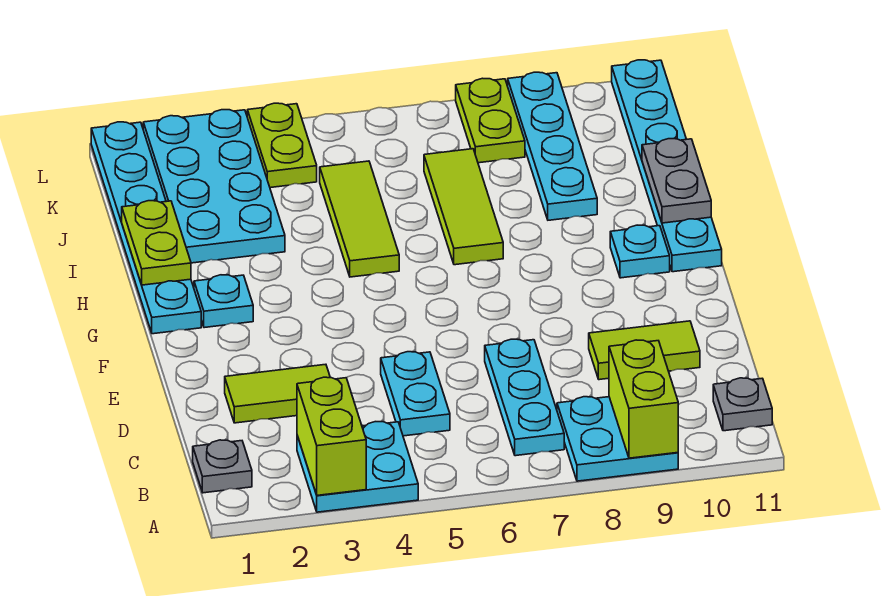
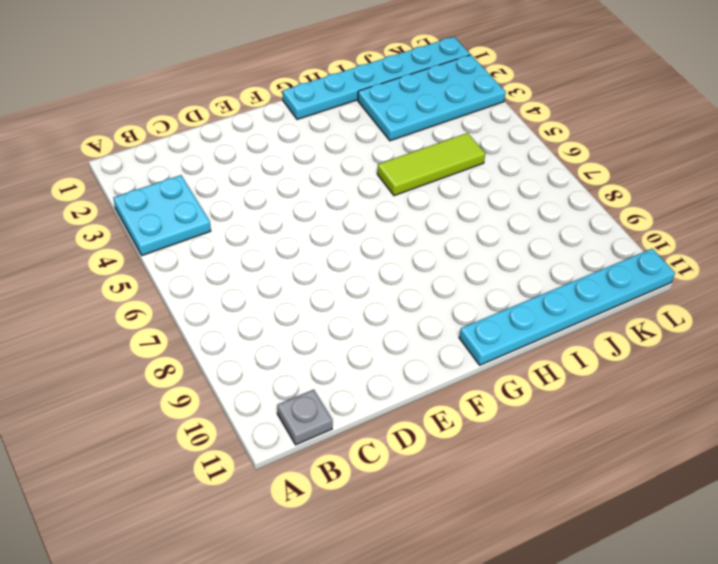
none -> cyan 2x2 plate [557,397,678,481]
none -> grey 1x1 plate [193,440,252,493]
none -> cyan 1x3 plate [485,339,564,456]

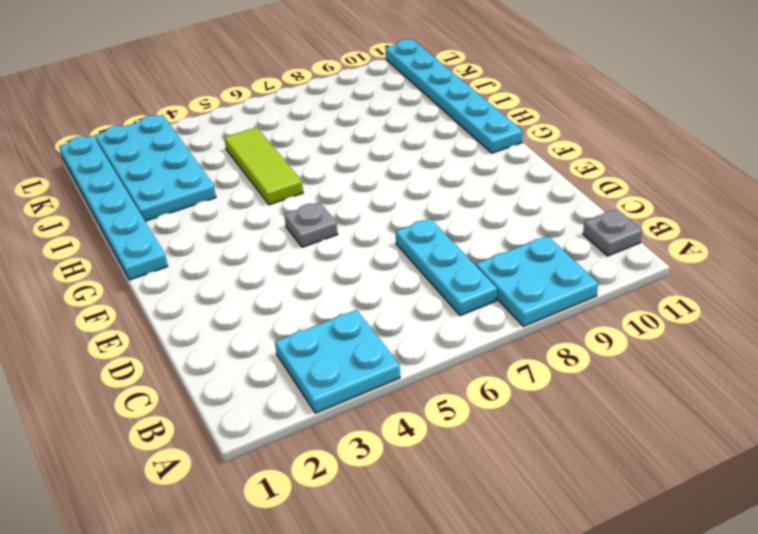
grey 1x1 plate [284,202,338,247] -> grey 1x1 plate moved to [193,440,252,493]
none -> cyan 1x2 plate [381,352,450,436]
none -> lime 1x2 tile [225,364,330,423]
none -> lime 1x2 tile [589,321,700,380]

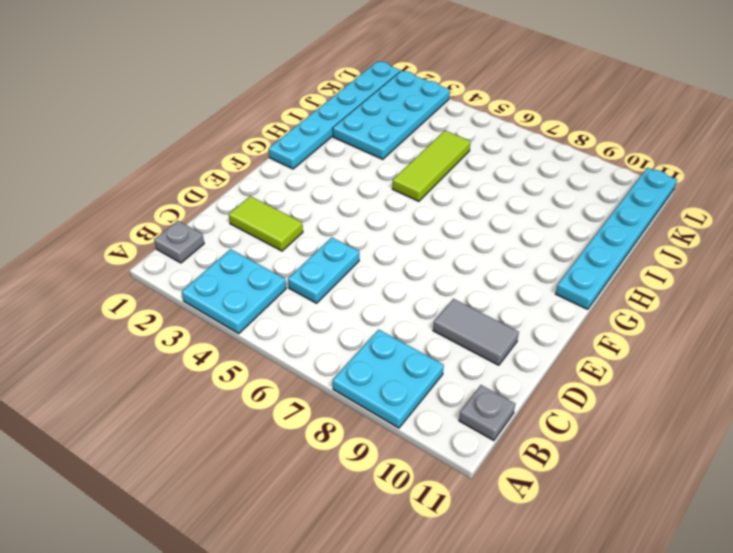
grey 1x2 tile [433,299,519,365] -> lime 1x2 tile [589,321,700,380]
none -> cyan 1x3 plate [485,339,564,456]
none -> cyan 1x1 plate [194,275,253,328]
none -> cyan 1x1 plate [610,225,670,278]

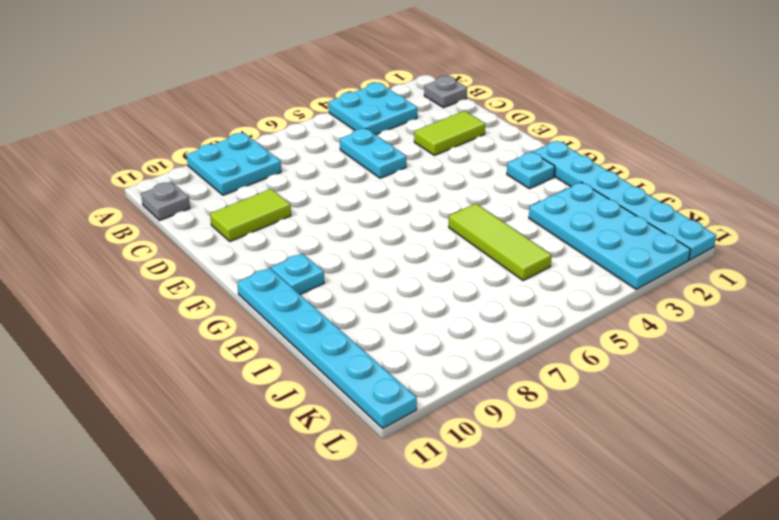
none -> cyan 1x3 plate [485,339,564,456]
none -> lime 1x3 tile [424,149,503,265]
none -> cyan 1x4 plate [508,72,597,220]

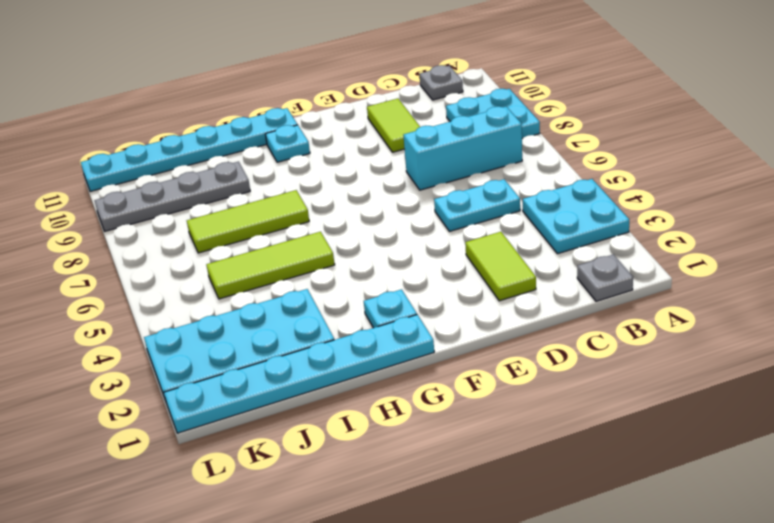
cyan 1x3 brick [403,106,522,190] -> cyan 1x3 plate [485,339,564,456]
grey 1x4 plate [95,162,250,231] -> cyan 1x4 plate [508,72,597,220]
none -> lime 1x2 plate [247,103,317,188]
none -> lime 1x2 plate [456,78,525,163]
none -> lime 1x2 brick [297,377,366,495]

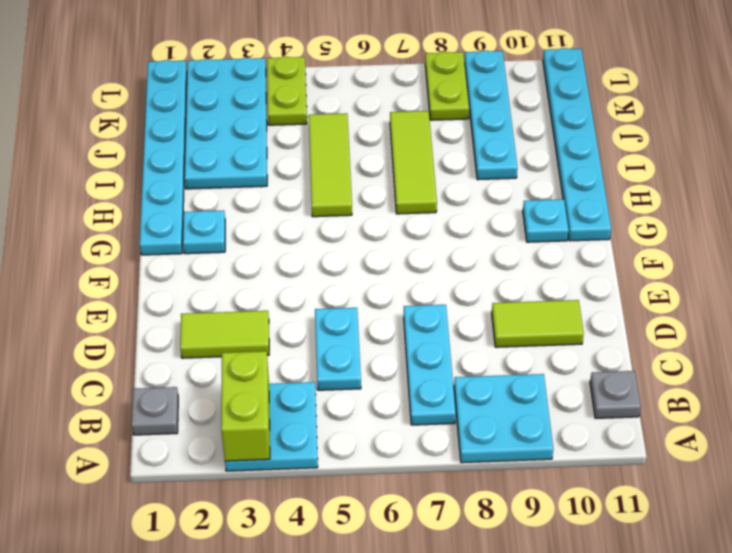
none -> lime 1x2 brick [609,340,678,458]
none -> lime 1x2 plate [122,201,191,285]
none -> grey 1x2 plate [642,139,711,223]

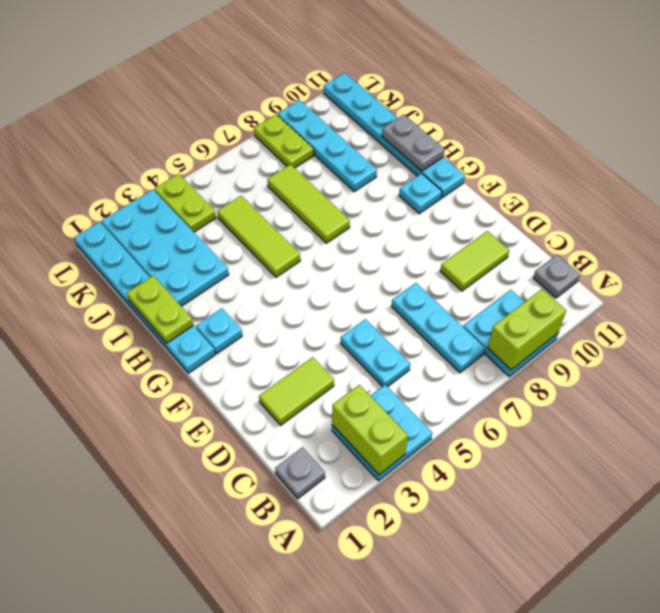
lime 1x2 brick [488,289,566,370] -> lime 1x2 brick turned to [609,340,678,458]

